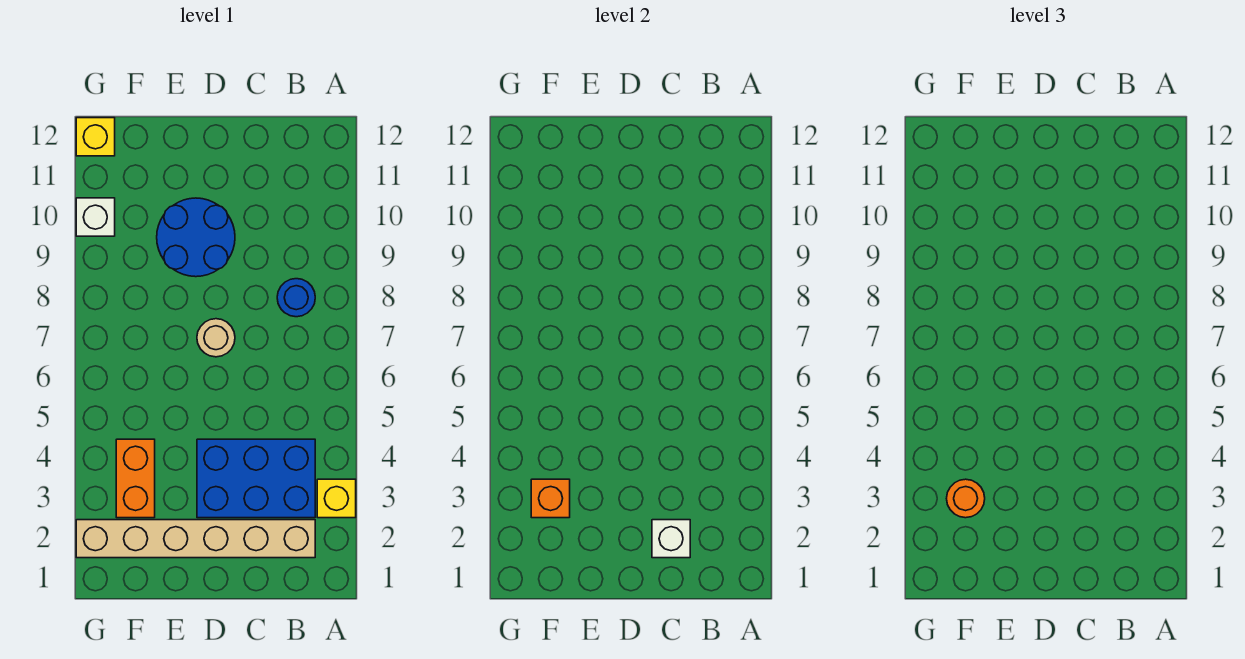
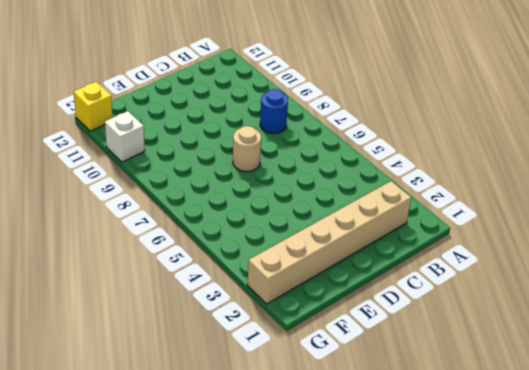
none -> yellow 1x1 brick [317,479,356,518]
none -> blue 2x3 brick [197,439,315,518]
none -> blue 2x2 round brick [157,198,235,277]

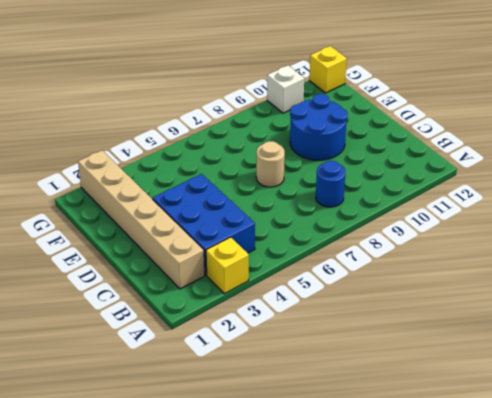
none -> orange 1x2 brick [116,439,155,518]
none -> white 1x1 brick [652,520,690,558]
none -> orange 1x1 brick [531,479,570,518]

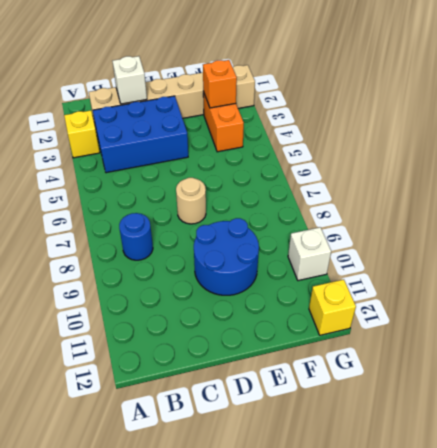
none -> orange 1x1 round brick [947,479,985,518]

